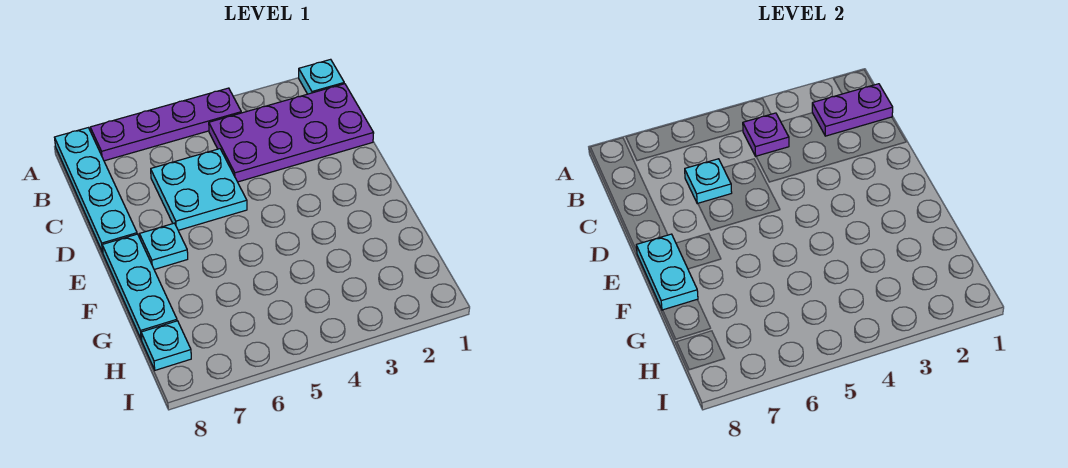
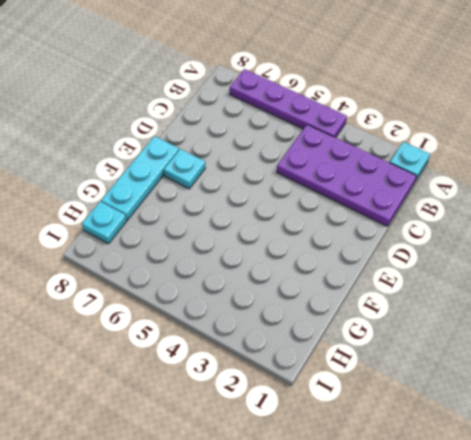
none -> cyan 1x4 plate [54,128,137,252]
none -> cyan 2x2 plate [151,149,247,230]
none -> purple 1x2 plate [812,84,893,136]

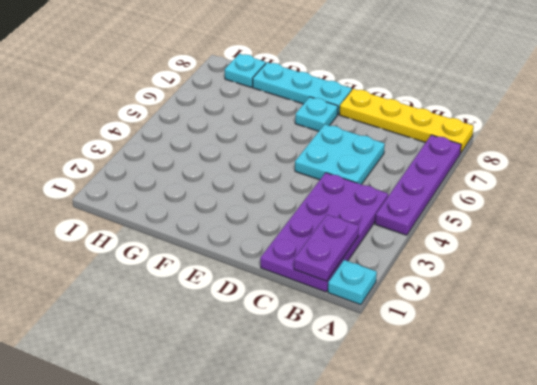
yellow 1x4 plate [340,89,474,153] -> cyan 1x4 plate [54,128,137,252]
none -> purple 1x1 plate [743,113,789,156]
none -> cyan 1x1 plate [685,159,732,204]
none -> cyan 1x2 plate [636,234,698,310]

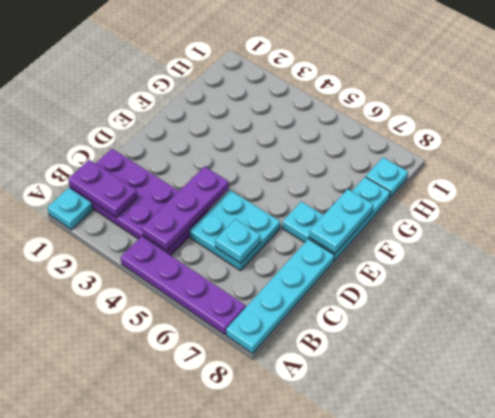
purple 1x3 plate [142,167,229,251] -> purple 1x1 plate [743,113,789,156]

